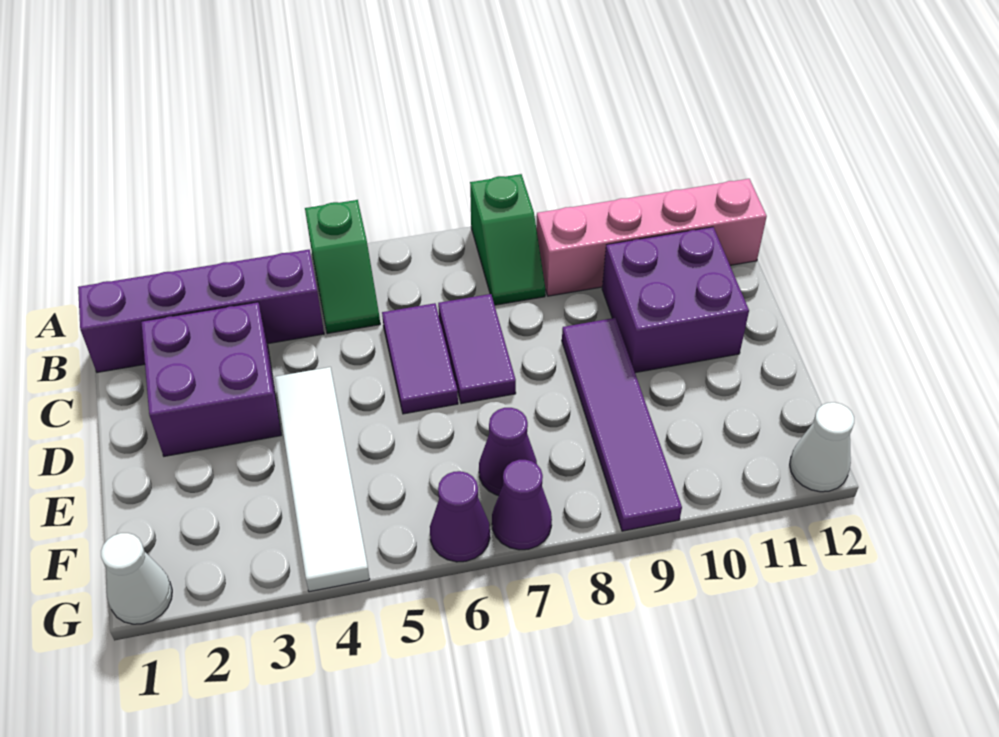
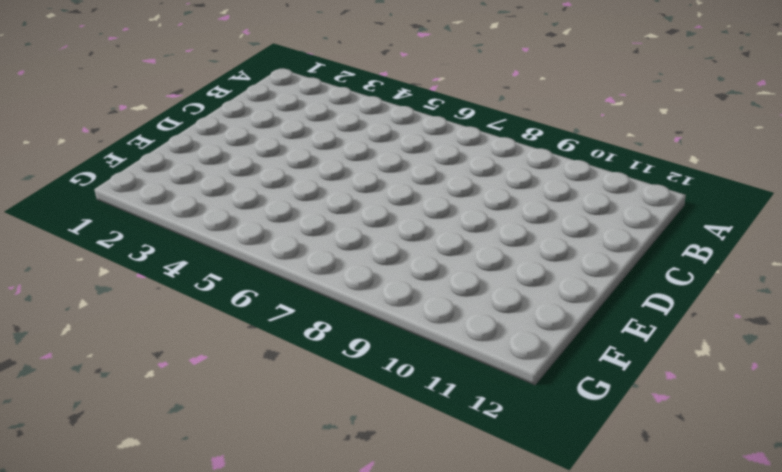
none -> green 1x2 slope [305,200,380,334]
none -> green 1x2 slope [470,174,545,305]
none -> purple 1x4 brick [78,250,324,372]

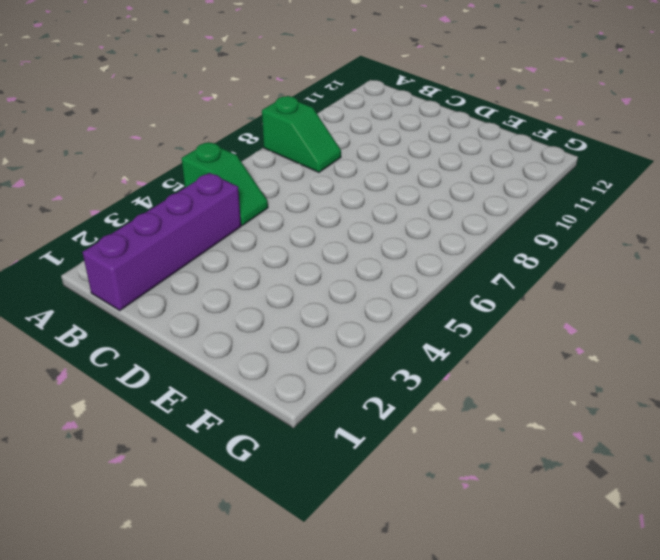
none -> pink 1x4 brick [536,179,767,296]
none -> purple 2x2 brick [141,302,281,456]
none -> purple 1x2 tile [382,303,458,414]

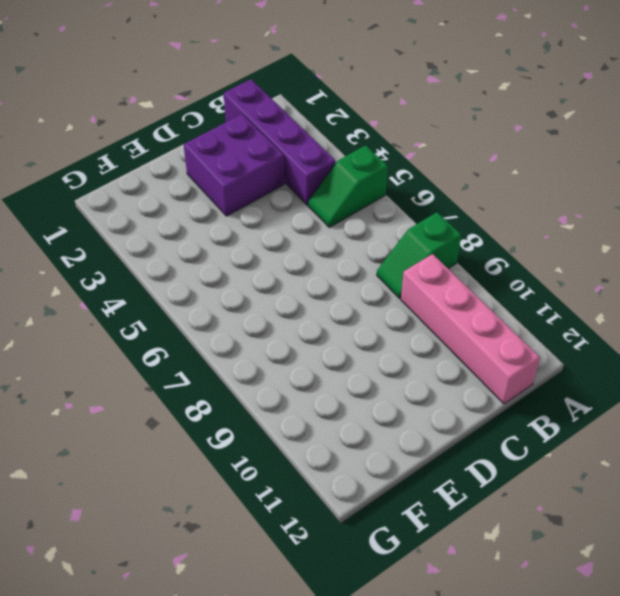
none -> purple 1x2 tile [382,303,458,414]
none -> purple 1x2 tile [438,294,516,404]
none -> purple 2x2 brick [602,227,749,373]

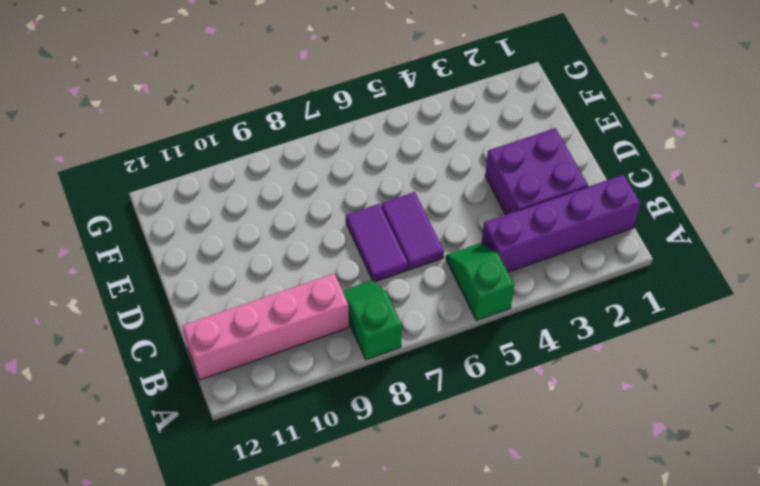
none -> purple 2x2 brick [602,227,749,373]
none -> white 1x4 tile [275,367,370,592]
none -> purple 1x4 tile [562,318,682,531]

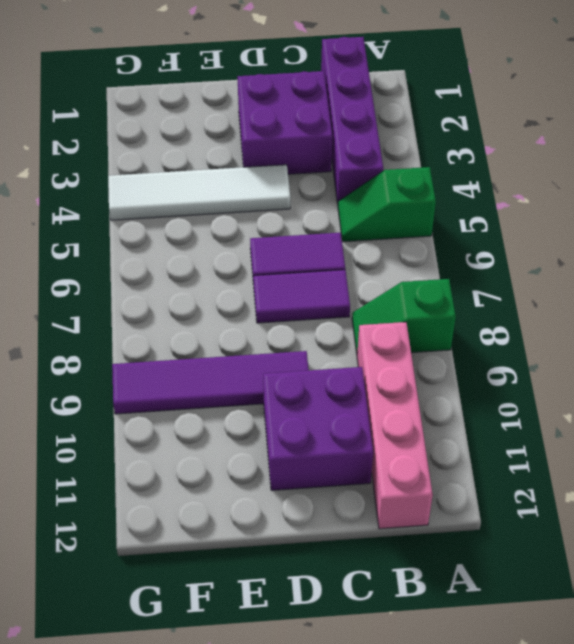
none -> purple 1x1 cone [479,408,537,496]
none -> white 1x1 cone [101,533,172,624]
none -> purple 1x1 cone [430,471,490,562]

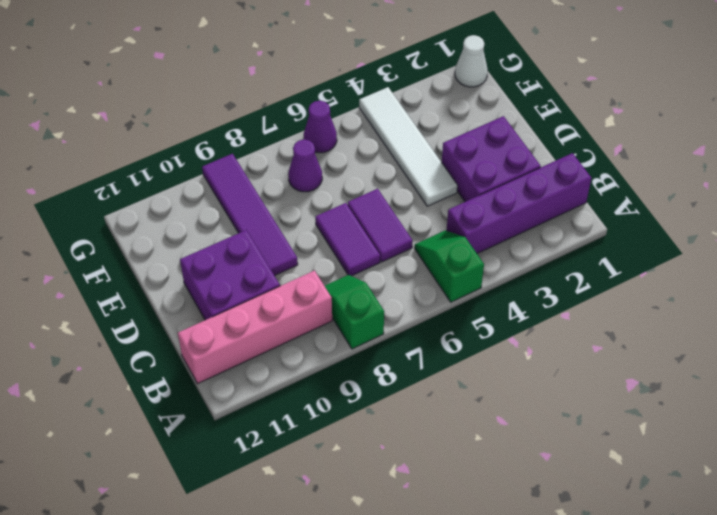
none -> purple 1x1 cone [492,460,552,550]
none -> white 1x1 cone [790,402,854,492]

